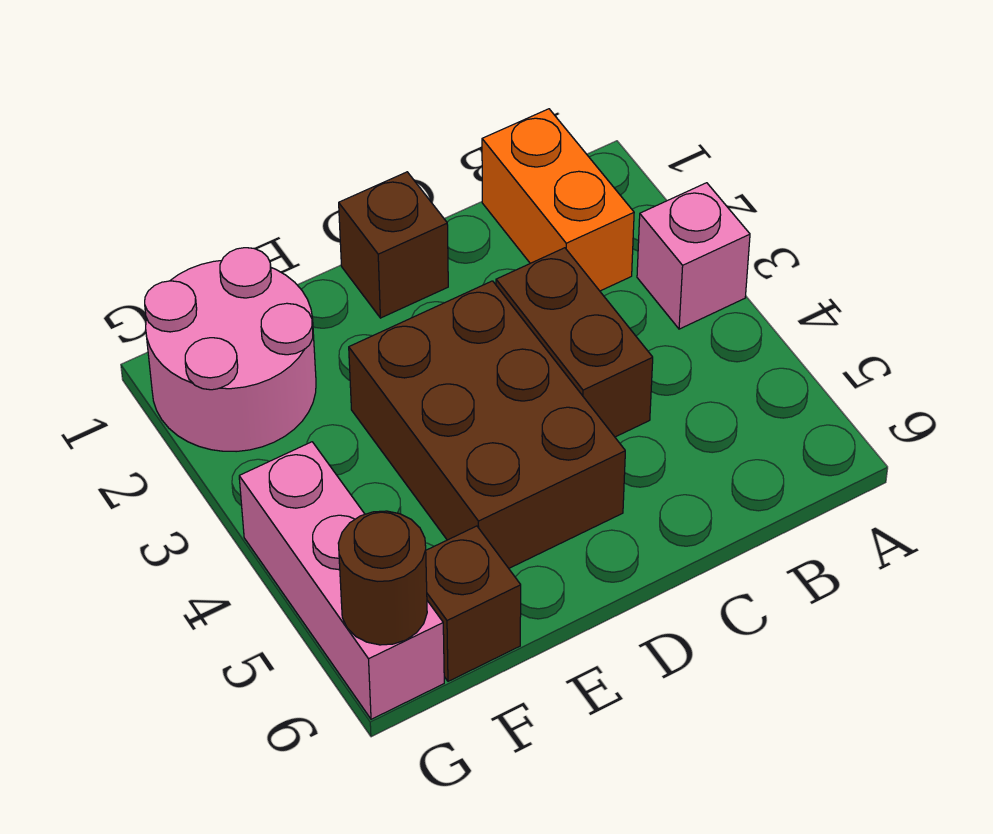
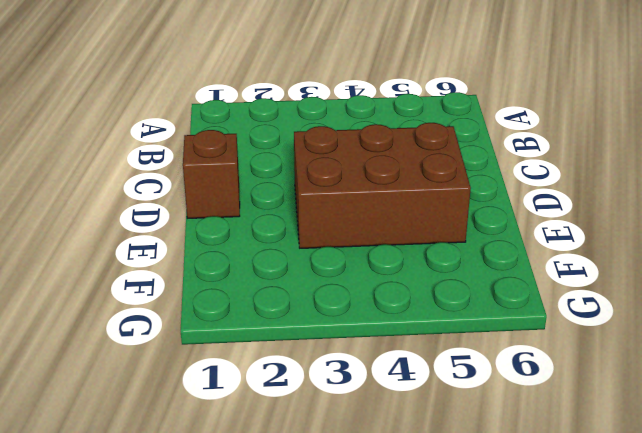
none -> pink 1x1 brick [637,183,750,329]
none -> orange 1x2 brick [482,109,634,291]

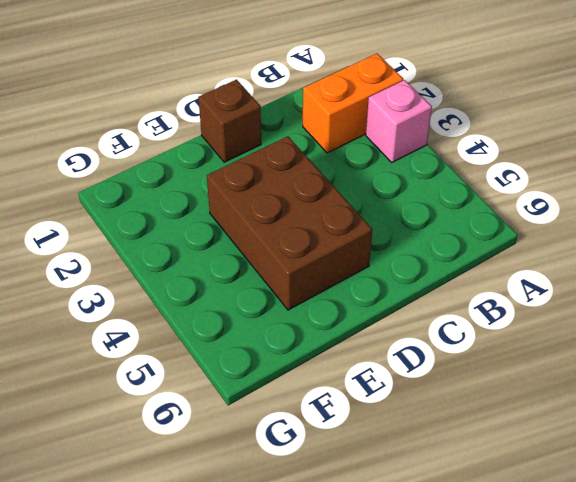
orange 1x2 brick [303,54,403,153] -> orange 1x2 brick turned to [482,109,634,291]
none -> brown 1x2 brick [496,248,653,437]
none -> pink 2x2 round brick [145,248,316,452]

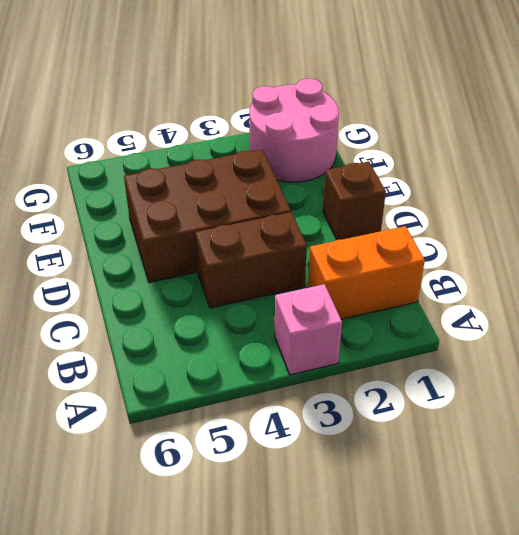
none -> brown 1x1 brick [426,526,521,681]
none -> pink 1x3 brick [239,442,444,719]

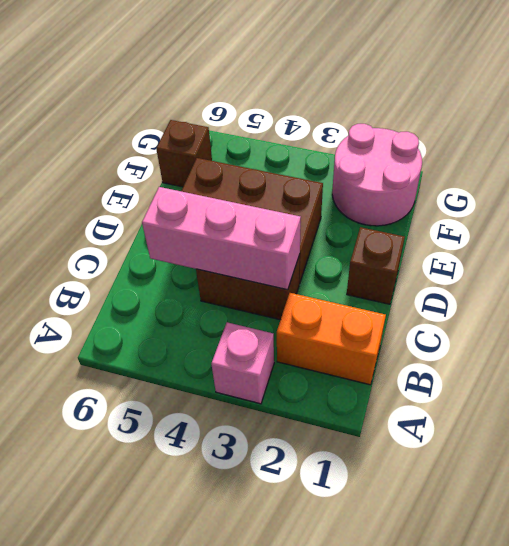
pink 1x3 brick [142,187,301,290] -> pink 1x3 brick moved to [239,442,444,719]
none -> brown 1x1 round brick [338,511,427,645]

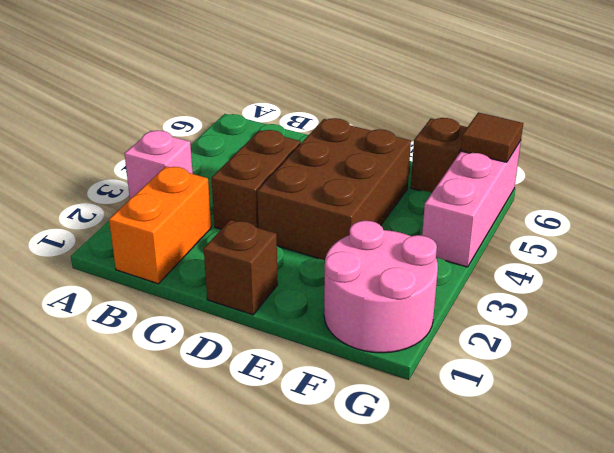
brown 1x1 tile [461,112,523,162] -> brown 1x1 round brick [338,511,427,645]

